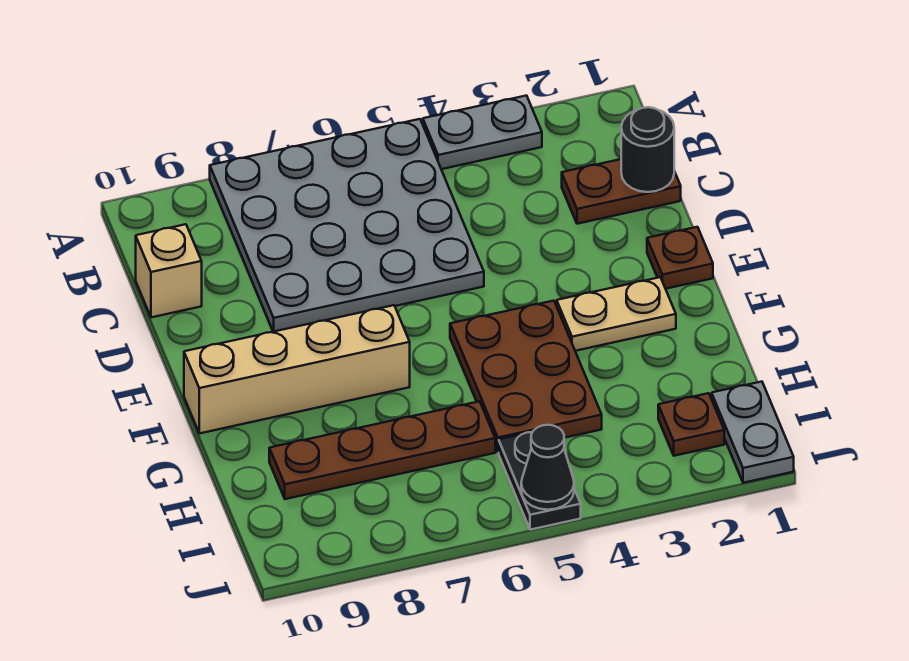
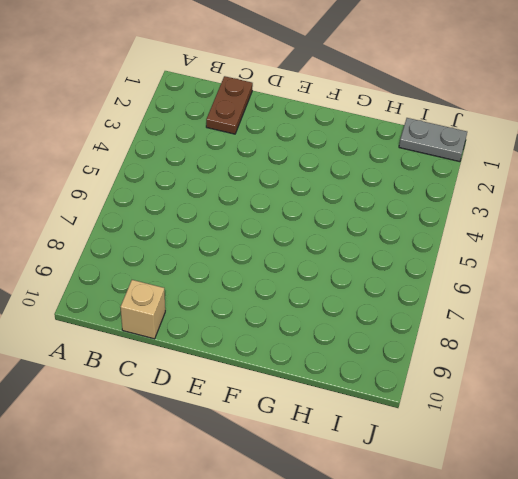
none -> grey 1x2 plate [423,96,542,169]
none -> grey 4x4 plate [210,119,484,332]
none -> brown 1x1 plate [647,227,713,289]

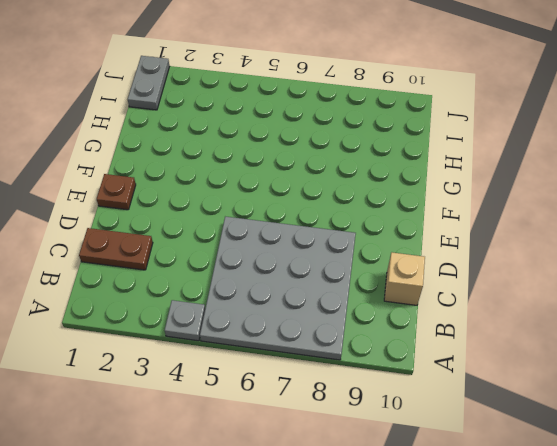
grey 1x1 plate [165,300,205,341] -> grey 1x2 plate [423,96,542,169]
none -> tan 1x2 plate [557,277,676,351]
none -> brown 2x3 plate [450,301,602,452]
none -> tan 1x4 brick [184,305,410,433]

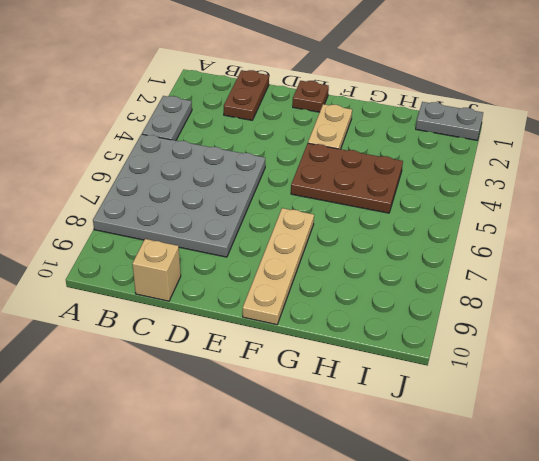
tan 1x4 plate [243,208,314,325] -> tan 1x4 brick [184,305,410,433]
none -> brown 1x4 plate [269,401,495,499]
none -> brown 1x1 plate [658,393,724,456]
none -> black 1x2 plate [499,432,581,530]

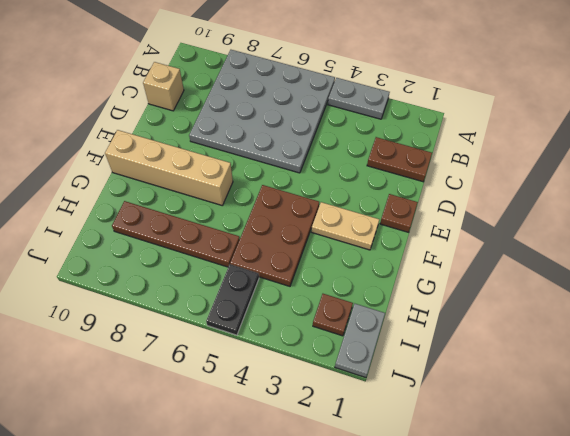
none -> black 1x1 round brick [621,107,674,192]
none -> black 1x1 cone [521,425,574,510]

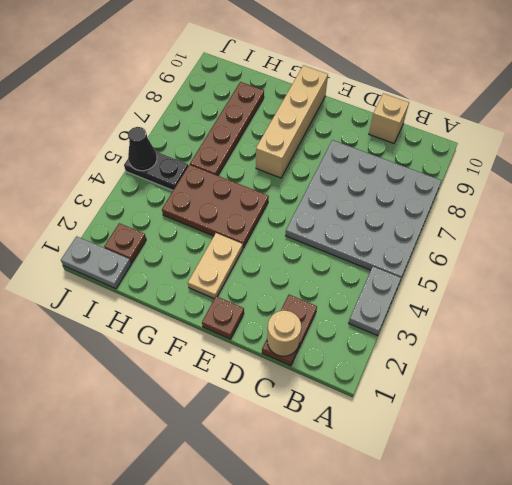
tan 1x1 round brick [267,311,301,356] -> black 1x1 round brick [621,107,674,192]

